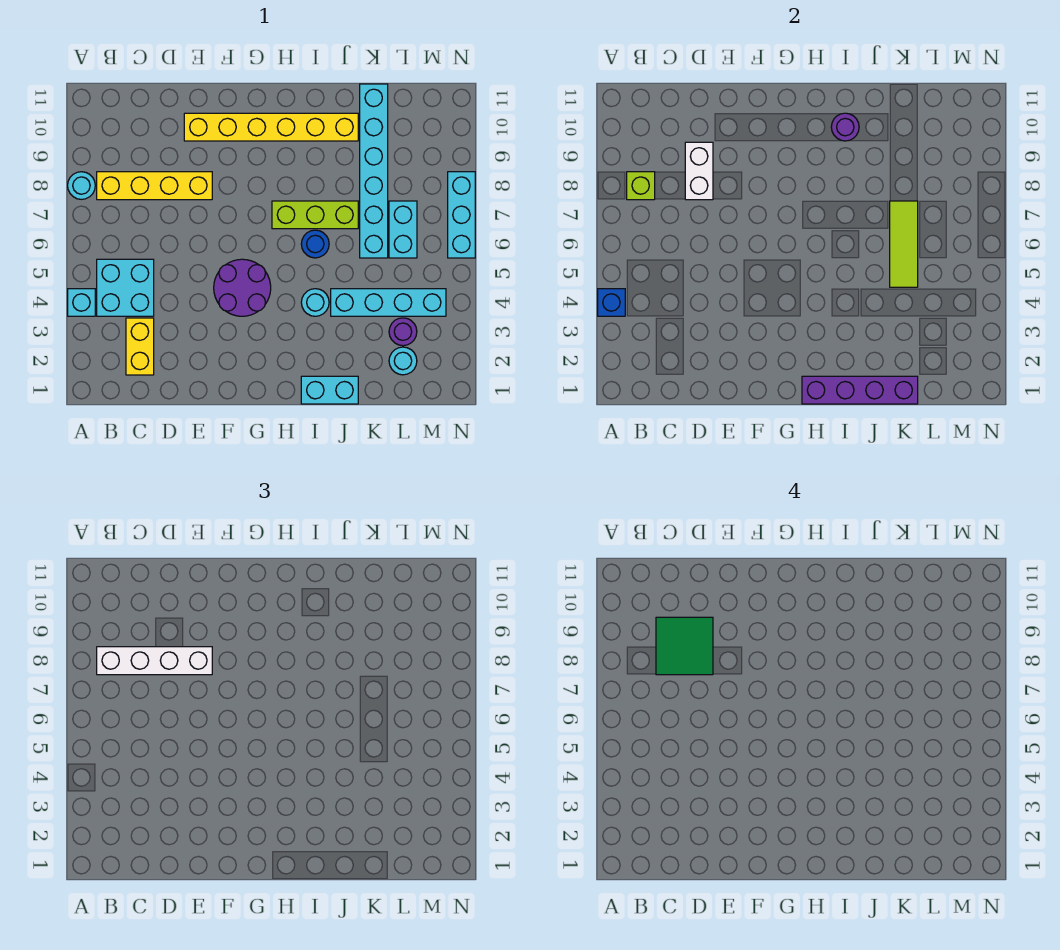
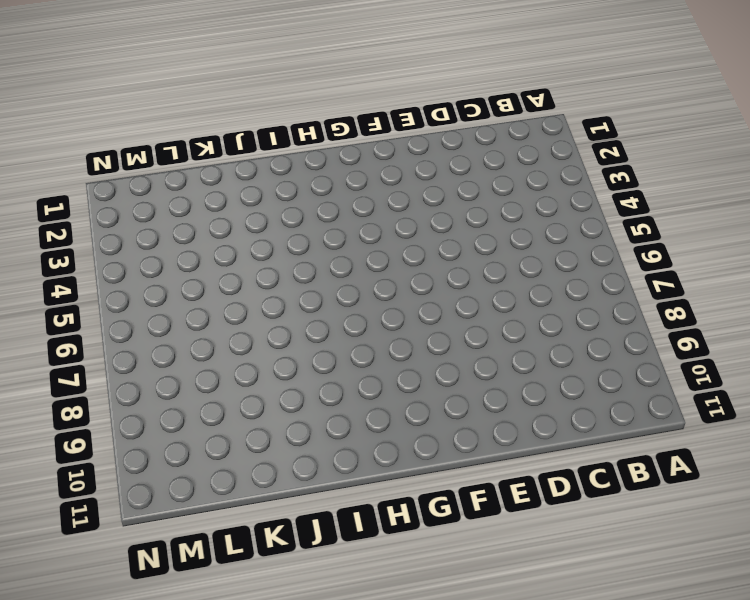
none -> cyan 1x1 brick [68,289,95,316]
none -> cyan 1x1 round brick [68,172,95,199]
none -> cyan 2x2 brick [97,259,154,316]

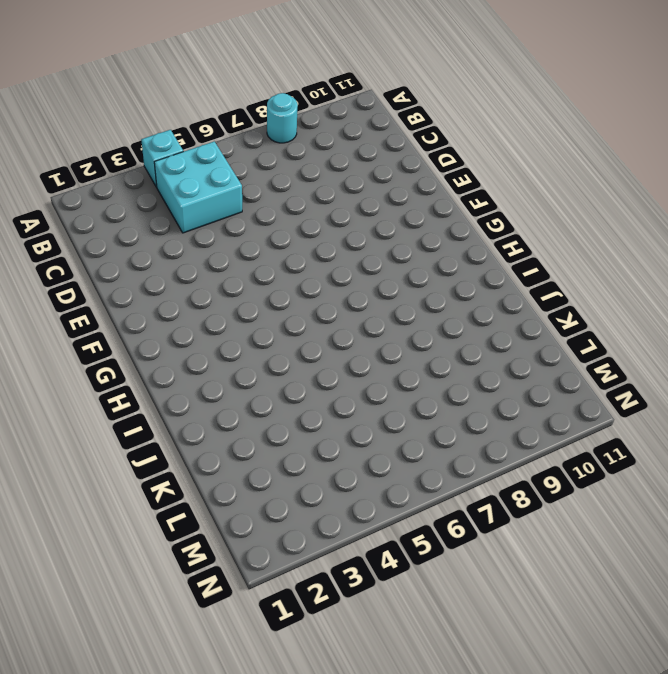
none -> yellow 1x4 brick [97,172,212,200]
none -> yellow 1x2 brick [126,318,154,375]
none -> yellow 1x6 brick [184,113,358,141]

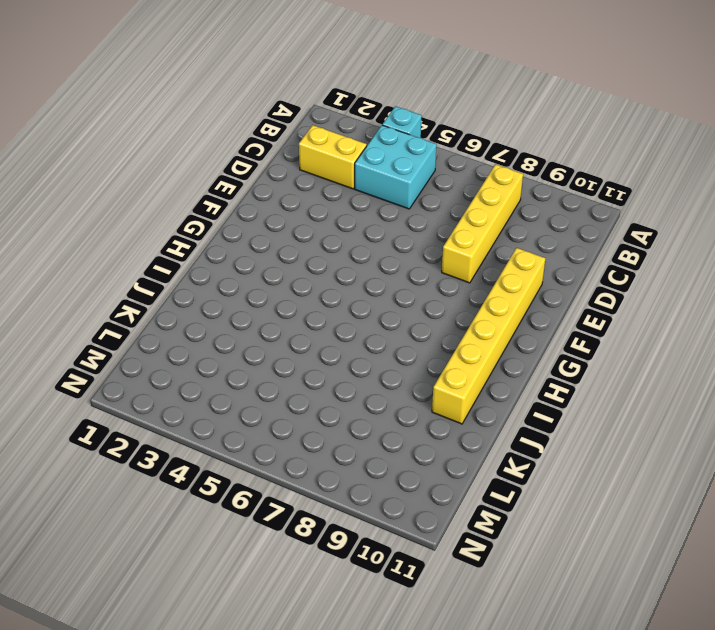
none -> cyan 1x1 round brick [68,172,95,199]
none -> purple 2x2 round brick [214,259,271,316]
none -> lime 1x3 brick [272,201,358,229]

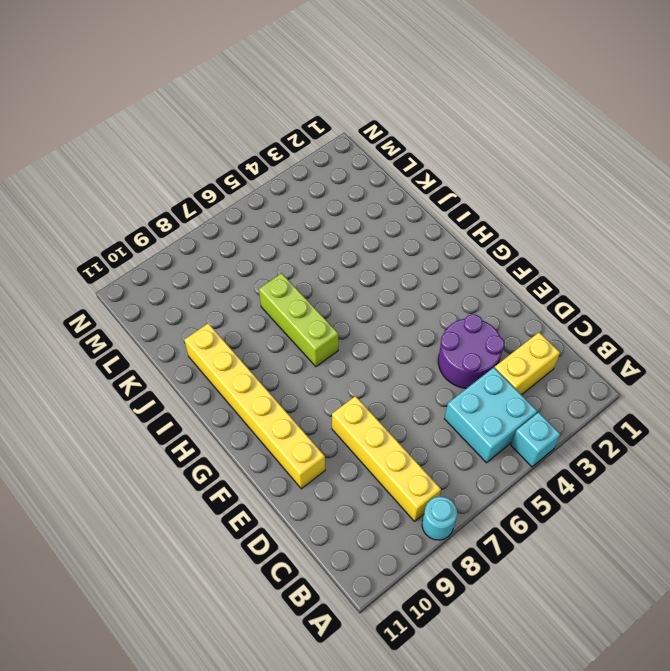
purple 2x2 round brick [438,314,504,388] -> purple 2x2 round brick moved to [214,259,271,316]
none -> cyan 1x2 brick [301,376,358,404]
none -> cyan 1x1 round brick [301,289,329,316]
none -> blue 1x1 round brick [301,230,329,258]

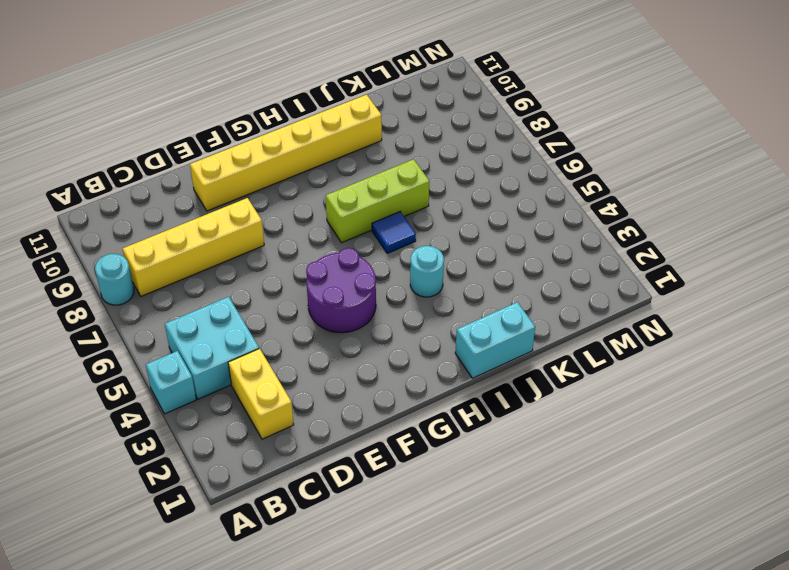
blue 1x1 tile [372,212,416,253] -> blue 1x1 round brick [301,230,329,258]
none -> cyan 1x4 brick [331,289,446,316]
none -> cyan 1x6 brick [360,84,388,258]
none -> cyan 1x1 round brick [389,347,417,375]

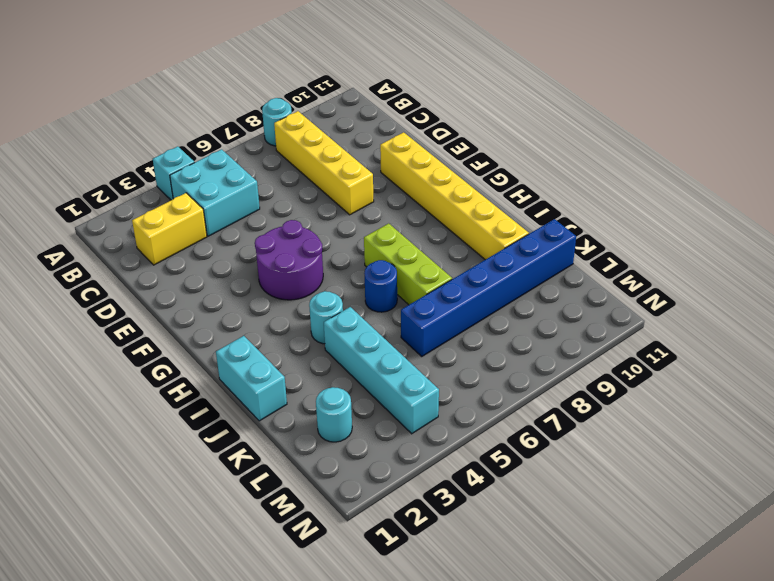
blue 1x6 brick [401,219,576,356] -> cyan 1x6 brick [360,84,388,258]
none -> purple 1x1 round brick [389,318,417,346]
none -> cyan 1x2 brick [389,201,417,258]
none -> cyan 1x3 brick [448,172,475,258]

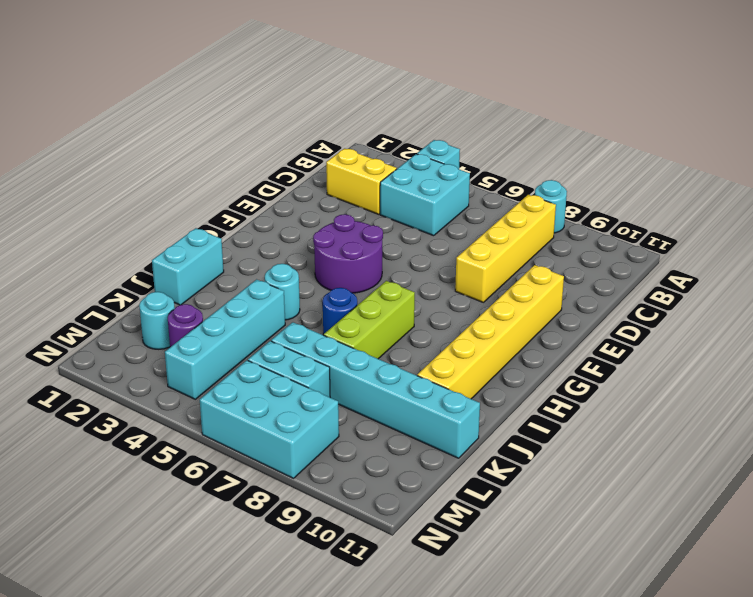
cyan 2x3 brick [200,360,339,478] -> cyan 1x3 brick [448,172,475,258]
none -> blue 1x1 brick [598,289,625,316]
none -> lime 1x1 brick [627,172,655,200]
none -> white 1x2 brick [685,142,713,200]

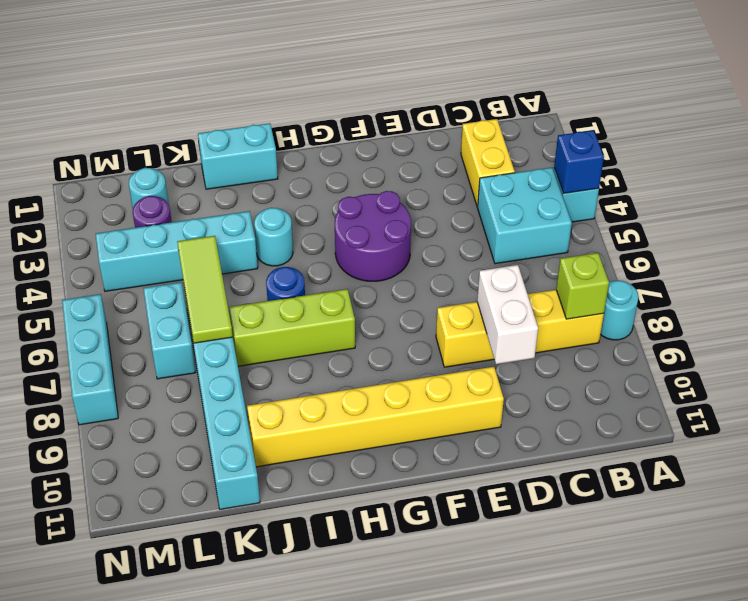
none -> purple 1x4 brick [802,376,918,404]
none -> purple 1x1 round brick [831,113,859,141]
none -> white 1x4 brick [97,647,212,675]

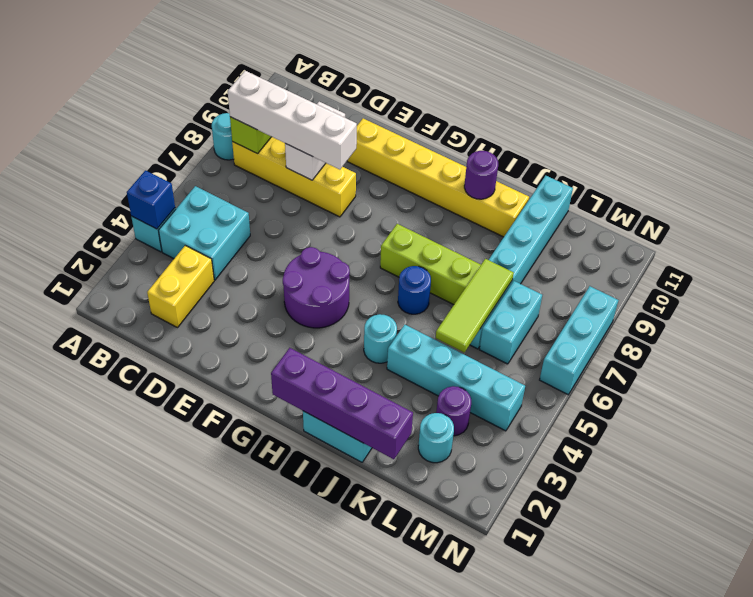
none -> green 2x2 tile [656,617,713,675]

